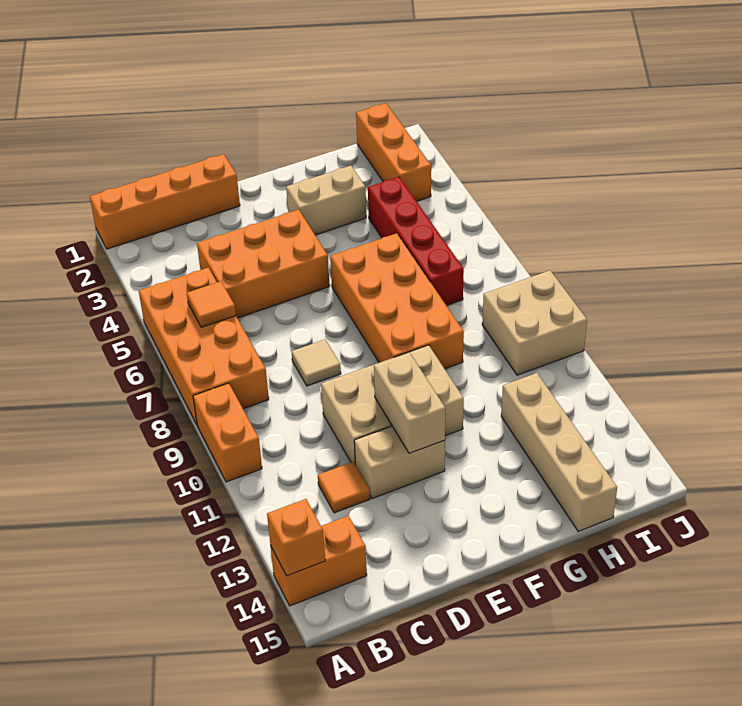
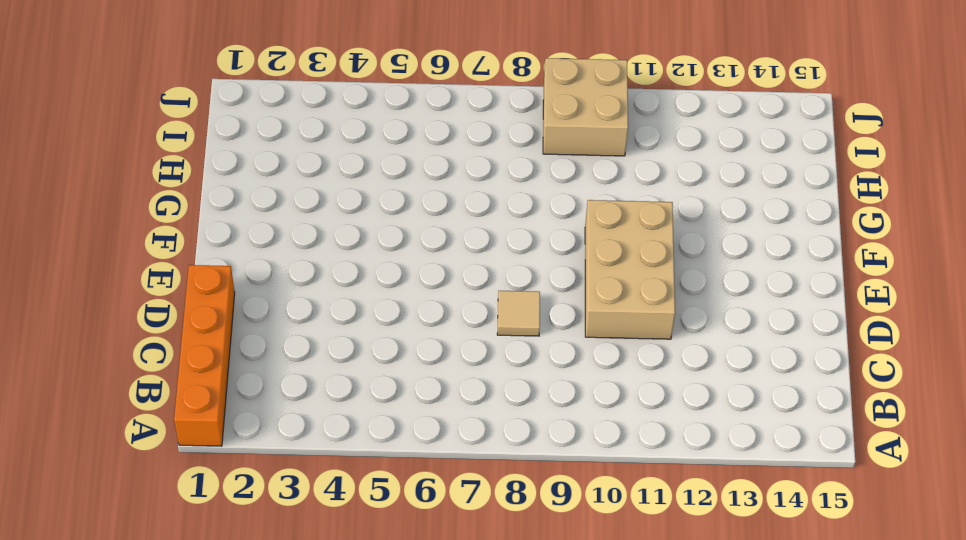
none -> orange 2x4 brick [139,267,269,424]
none -> orange 1x2 brick [193,383,262,482]
none -> orange 1x2 brick [271,516,367,606]

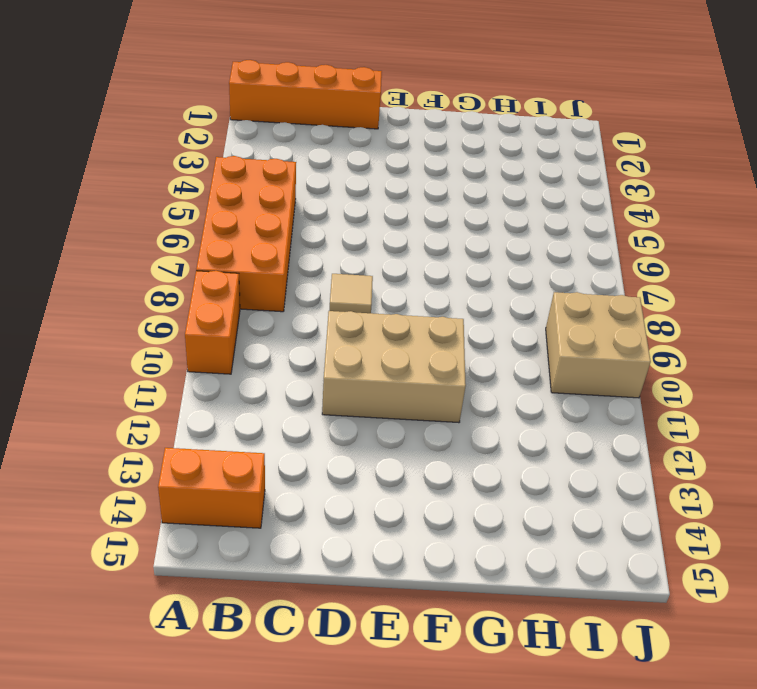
none -> orange 2x3 brick [197,210,330,318]
none -> orange 1x1 tile [318,462,370,513]
none -> tan 1x2 brick [354,426,445,499]

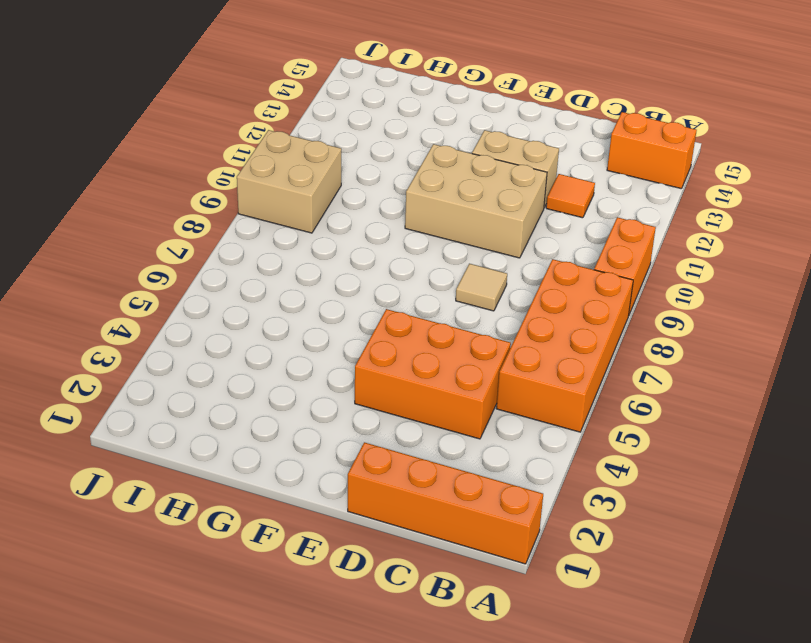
none -> tan 1x2 brick [286,166,366,235]
none -> orange 2x4 brick [330,233,464,369]
none -> red 1x4 brick [368,177,464,306]

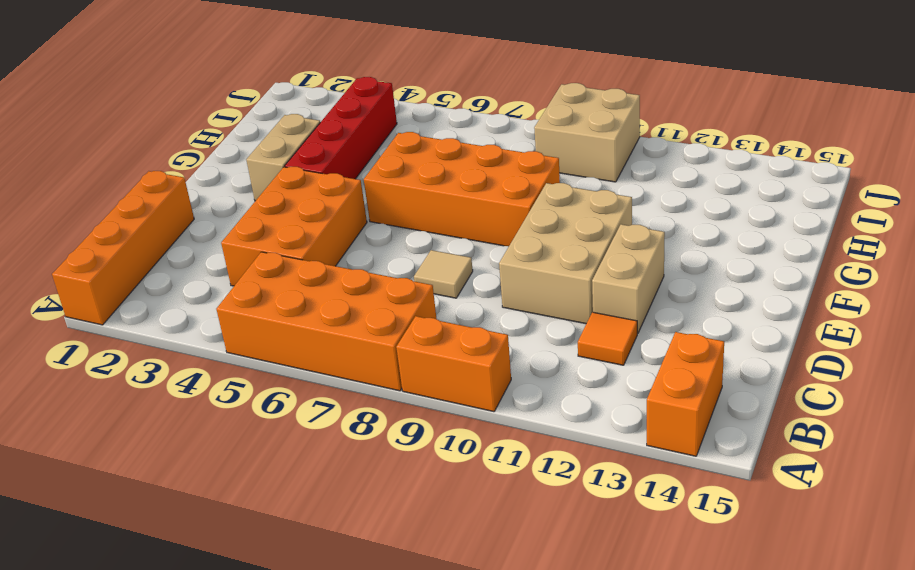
red 1x4 brick [285,77,397,179] -> red 1x4 brick turned to [368,177,464,306]
none -> tan 1x4 brick [501,373,617,531]
none -> orange 1x3 brick [356,103,431,201]
none -> orange 1x1 brick [267,499,325,576]

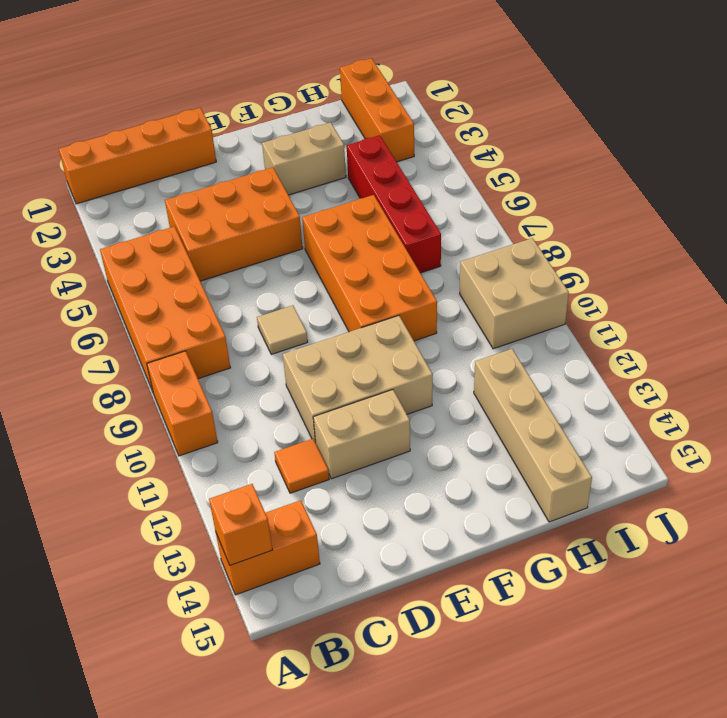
none -> orange 1x1 tile [187,281,236,327]
none -> tan 1x2 brick [374,352,445,453]

